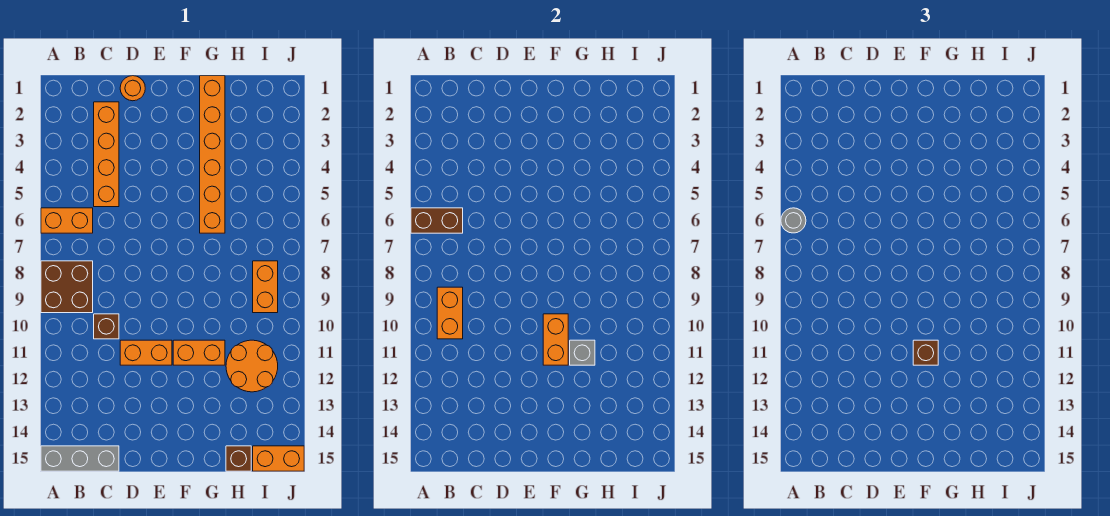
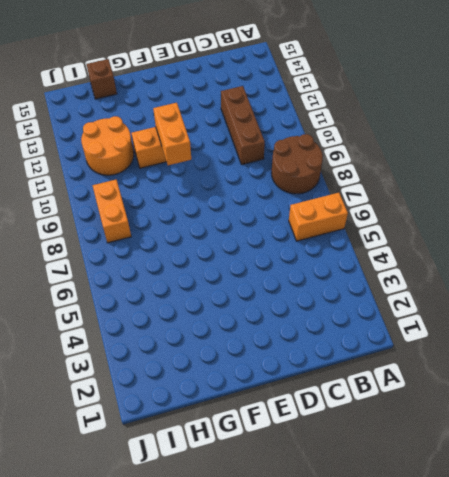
brown 2x2 round brick [271,134,323,194] -> brown 2x2 brick [41,261,93,313]
brown 1x3 brick [221,86,265,164] -> brown 1x1 brick [94,314,119,339]
none -> grey 1x3 brick [41,446,119,471]
none -> orange 1x4 brick [94,102,119,207]
none -> orange 1x1 round brick [120,76,145,101]

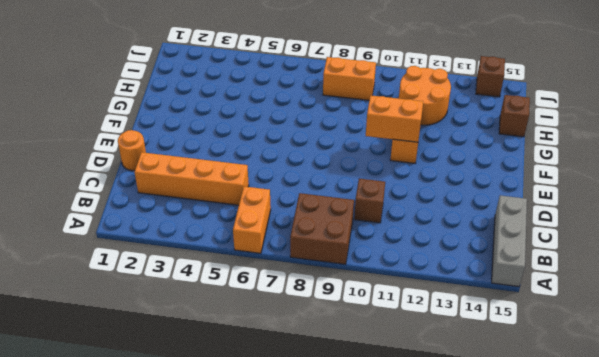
brown 1x1 brick [476,56,505,97] -> brown 1x1 brick moved to [913,340,938,365]
none -> orange 1x2 brick [120,340,172,365]
none -> orange 1x6 brick [200,76,225,233]
none -> orange 1x2 brick [253,446,304,471]

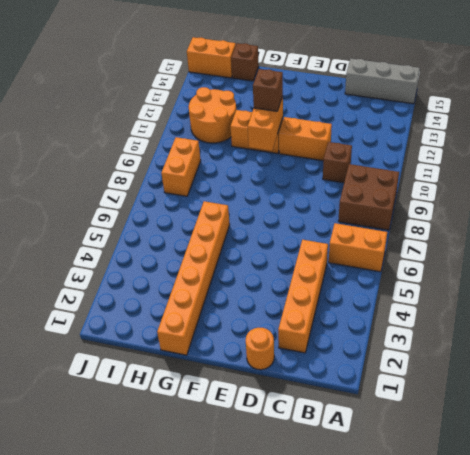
none -> brown 1x2 brick [411,208,463,233]
none -> orange 1x2 brick [437,287,463,339]
none -> grey 1x1 brick [570,340,595,365]

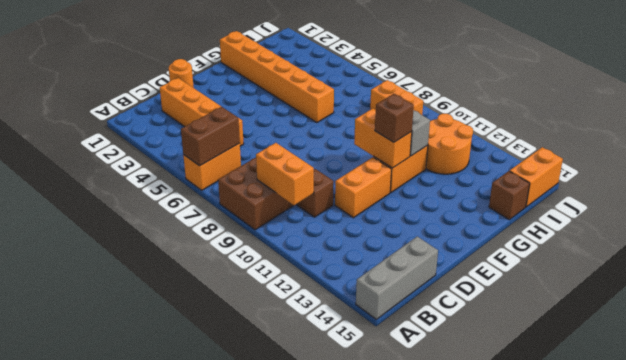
none -> grey 1x1 round brick [781,208,806,233]

